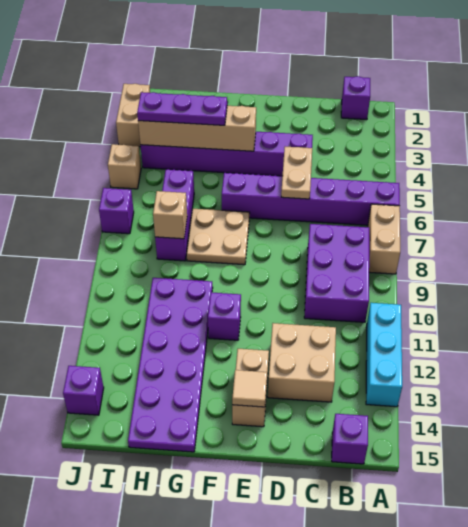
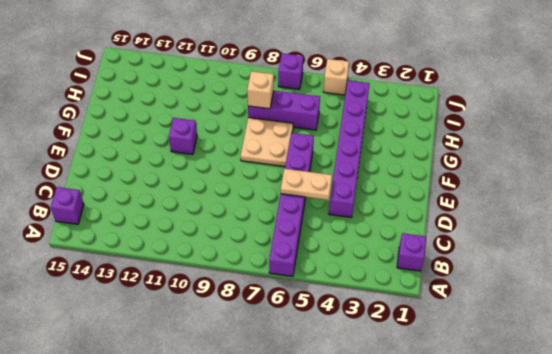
none -> tan 1x2 brick [368,204,400,274]
none -> cyan 1x3 brick [366,303,402,407]
none -> purple 2x3 brick [304,224,369,322]

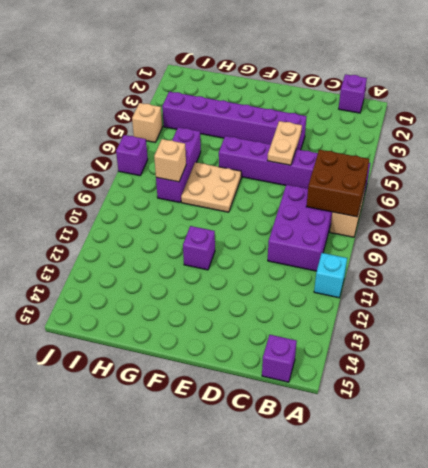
brown 2x2 brick [306,150,369,217] -> none
cyan 1x1 brick [314,253,347,298] -> cyan 1x3 brick [366,303,402,407]
none -> tan 2x2 brick [268,323,336,402]
none -> tan 1x2 brick [232,349,269,427]
none -> purple 2x6 plate [128,278,213,452]

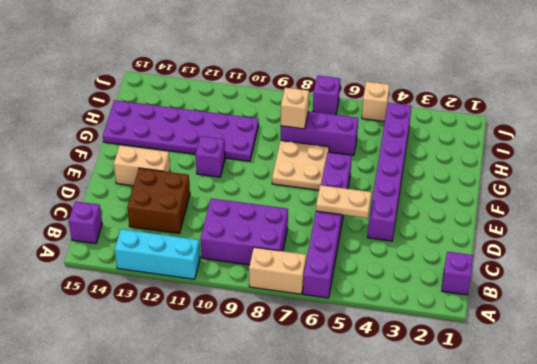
brown 2x2 brick [127,168,190,233] -> tan 2x2 brick [268,323,336,402]
none -> tan 1x2 brick [116,84,150,147]
none -> purple 1x1 brick [63,366,104,415]
none -> tan 1x1 tile [232,370,267,407]

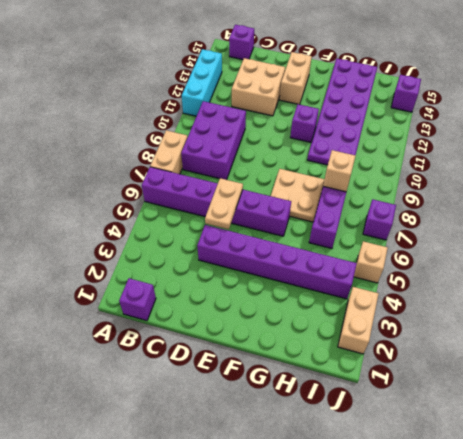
none -> tan 1x1 tile [232,370,267,407]
none -> tan 1x4 brick [138,106,256,151]
none -> purple 1x3 plate [137,92,227,125]

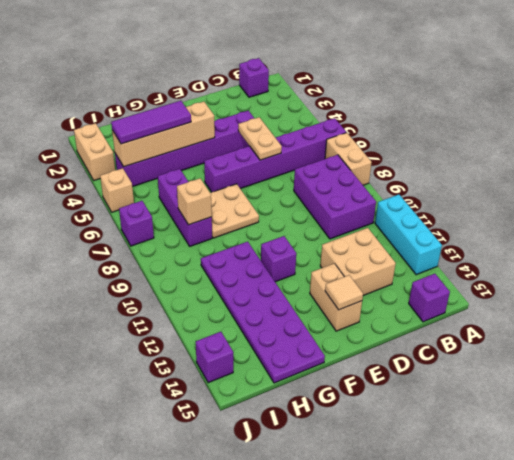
purple 1x3 tile [111,101,191,144] -> purple 1x3 plate [137,92,227,125]

